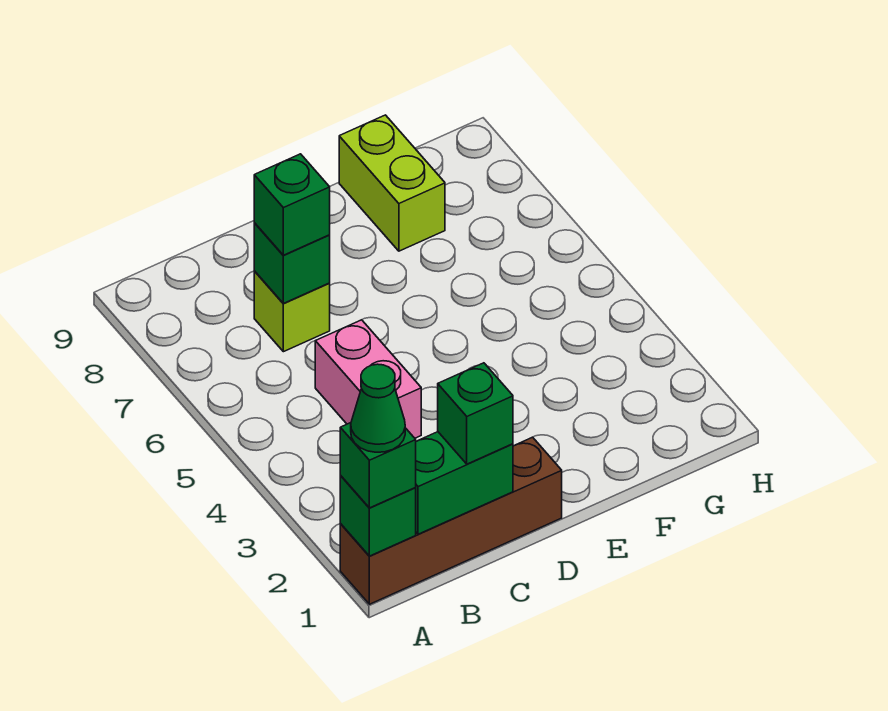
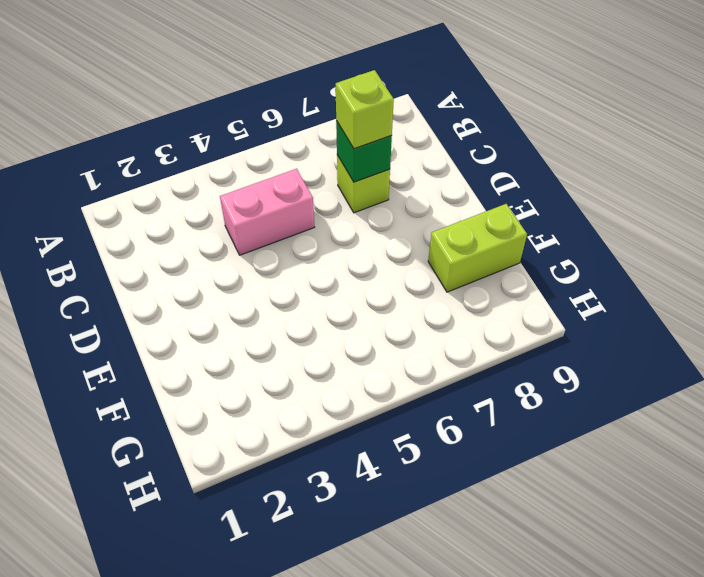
lime 1x1 brick [336,70,394,149] -> green 1x1 brick [254,154,330,255]
none -> brown 1x4 brick [340,437,562,604]
none -> green 1x1 brick [340,476,416,556]

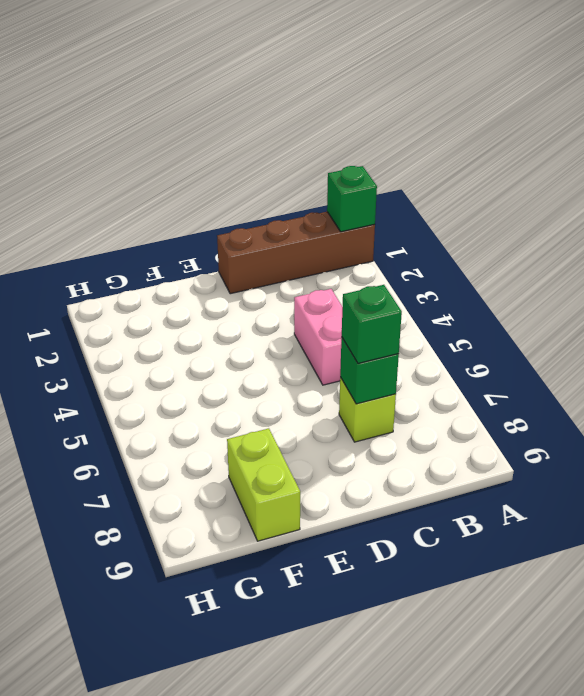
none -> green 1x2 brick [416,432,513,534]
none -> green 1x1 brick [340,423,416,508]

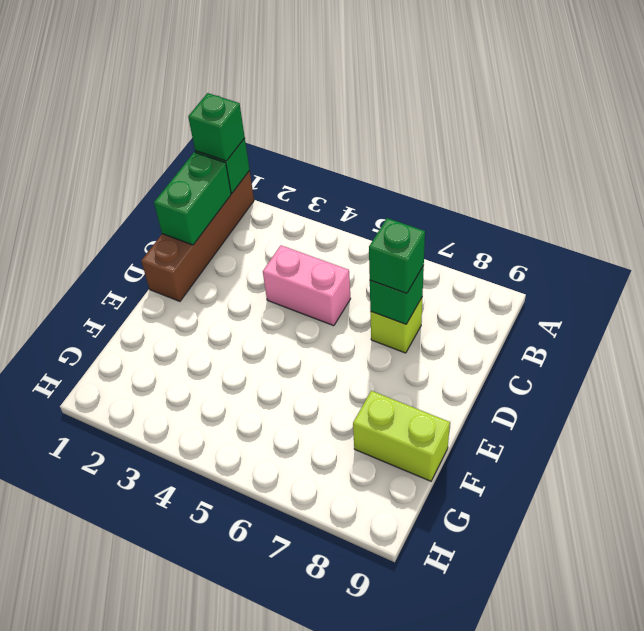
none -> green 1x1 brick [438,363,513,464]
none -> green 1x1 cone [351,364,405,452]

